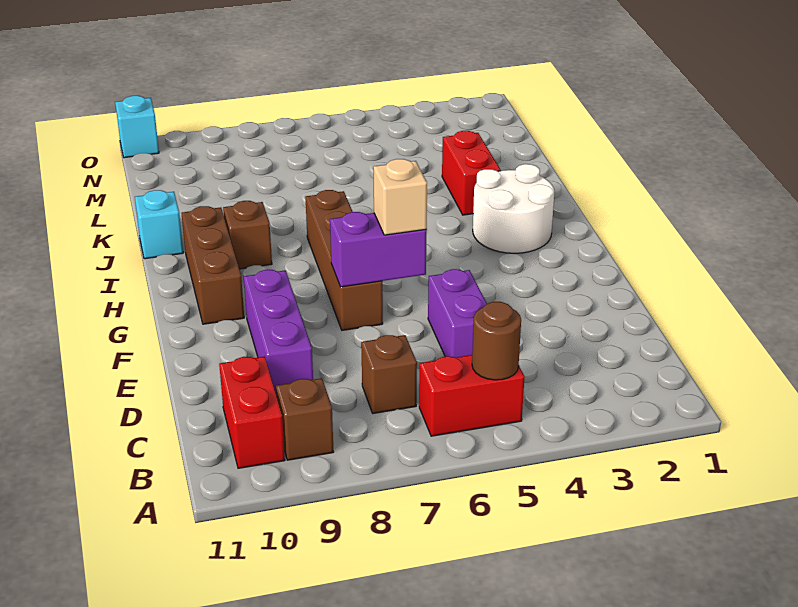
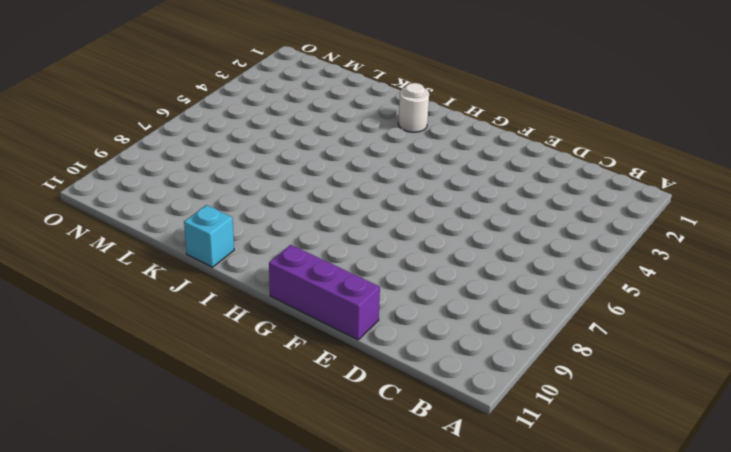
purple 1x3 brick [269,245,380,340] -> purple 1x3 brick moved to [244,270,313,393]
white 1x1 round brick [398,83,429,132] -> white 2x2 round brick [473,164,554,253]
none -> red 1x2 brick [419,355,524,436]
none -> brown 1x1 brick [276,378,334,460]
none -> red 1x2 brick [219,356,285,468]

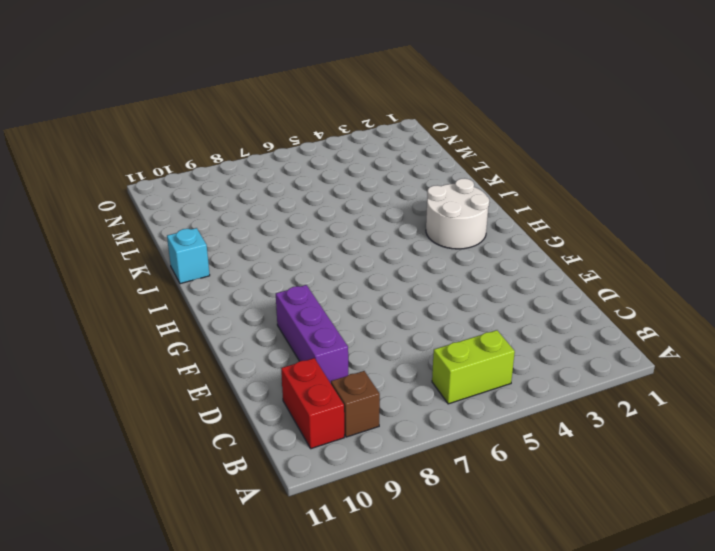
lime 1x2 brick [432,330,515,404] -> red 1x2 brick [419,355,524,436]
none -> brown 1x1 brick [361,335,417,413]
none -> purple 1x2 brick [428,269,487,357]
none -> brown 1x4 brick [305,190,383,330]

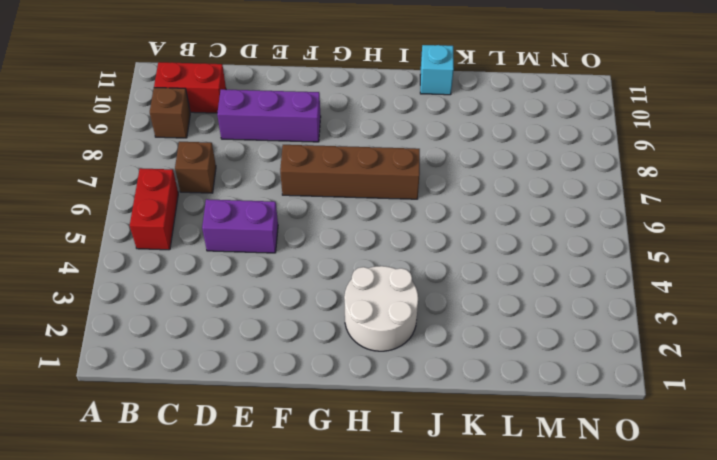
none -> brown 1x3 brick [182,206,244,324]
none -> brown 1x1 brick [223,201,272,269]
none -> red 1x2 brick [442,131,501,215]

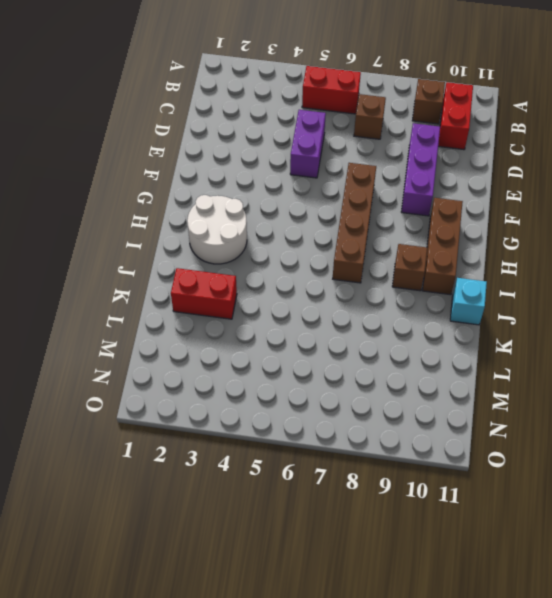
red 1x2 brick [171,268,237,319] -> red 1x2 brick turned to [442,131,501,215]
none -> cyan 1x1 brick [115,96,159,158]
none -> brown 1x1 round brick [472,302,521,380]
none -> purple 1x2 brick [330,212,427,287]

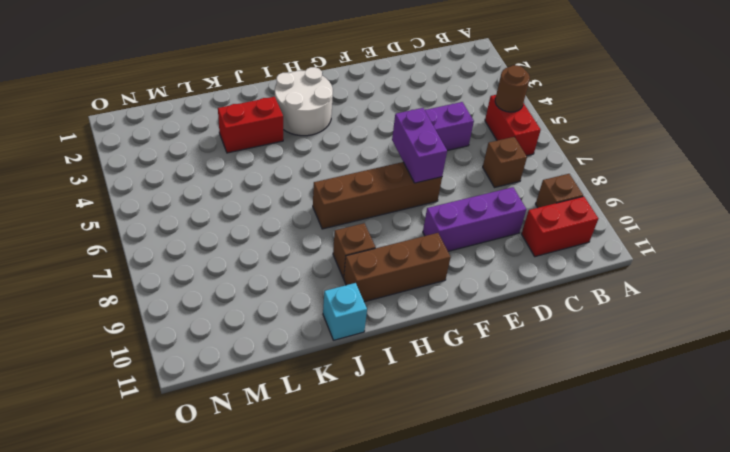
none -> cyan 1x1 brick [115,96,159,158]
none -> tan 1x1 brick [373,159,427,235]

